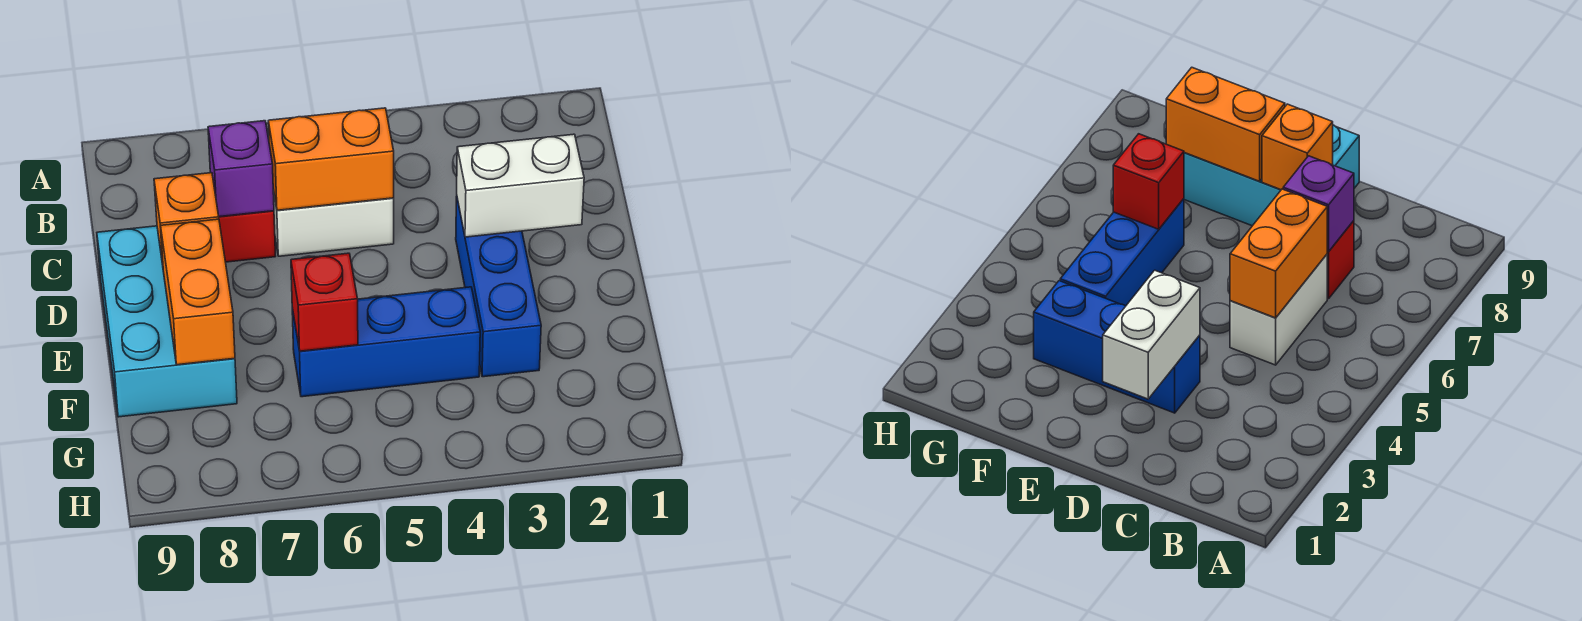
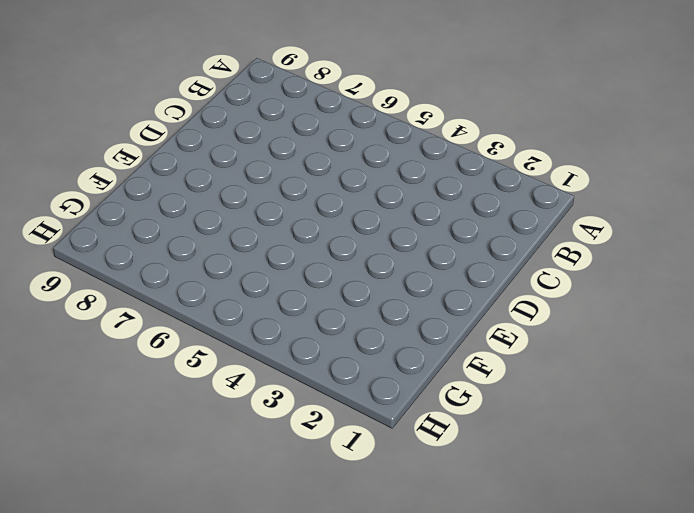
none -> white 1x2 brick [273,190,394,256]
none -> red 1x1 brick [219,211,276,262]

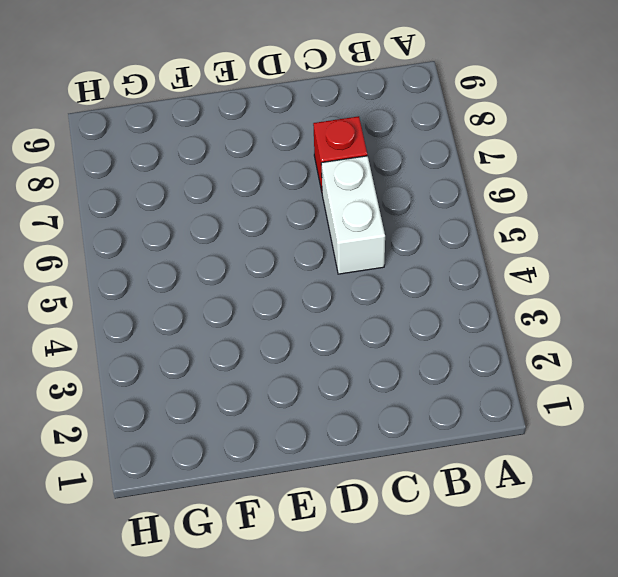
none -> blue 1x3 brick [456,196,541,377]
none -> cyan 2x3 brick [97,226,237,417]

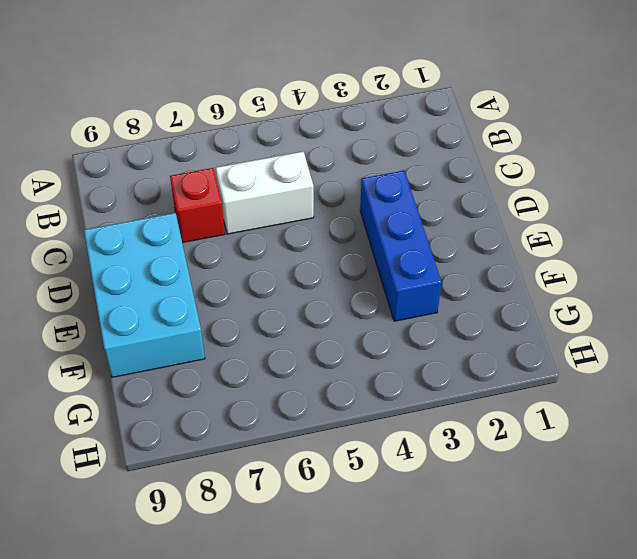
none -> blue 1x3 brick [292,287,480,397]
none -> orange 1x2 brick [268,108,394,210]

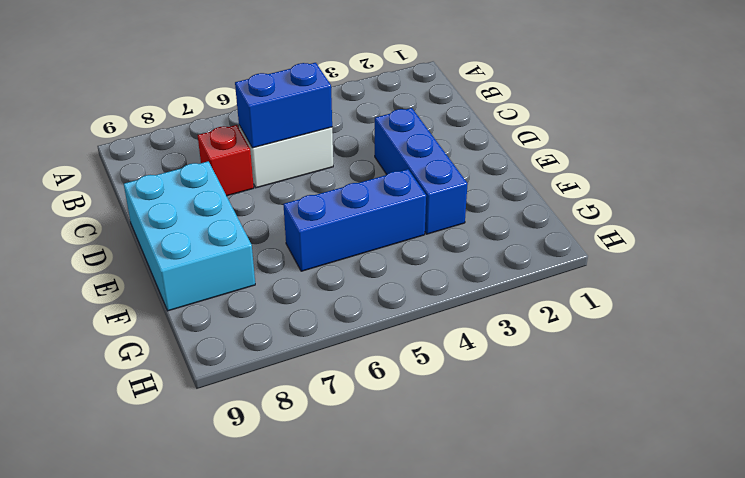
blue 1x2 brick [235,63,332,148] -> orange 1x2 brick [268,108,394,210]
none -> purple 1x1 brick [208,121,274,217]
none -> white 1x2 brick [457,134,584,237]

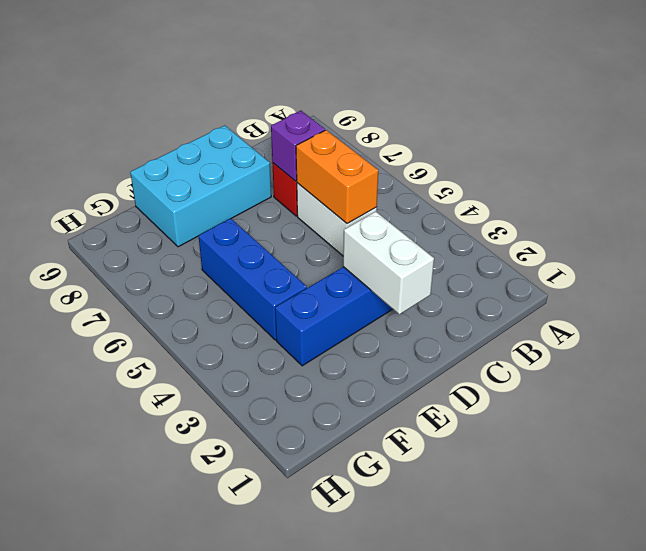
none -> orange 1x1 brick [154,173,219,265]
none -> orange 1x2 brick [161,219,235,365]

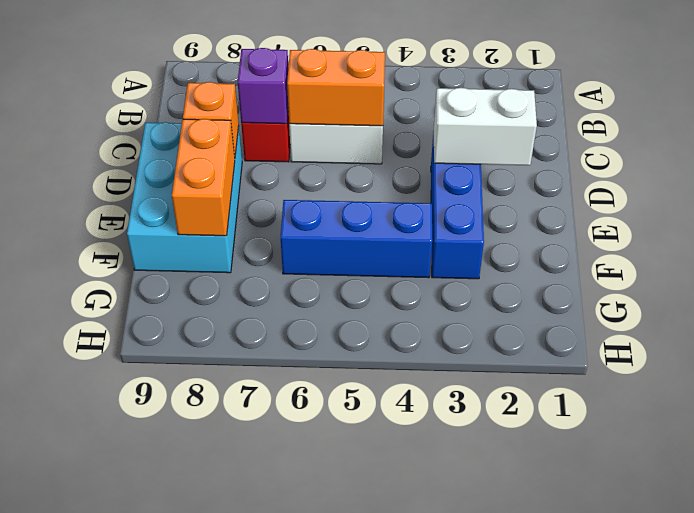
none -> red 1x1 brick [291,253,358,351]

